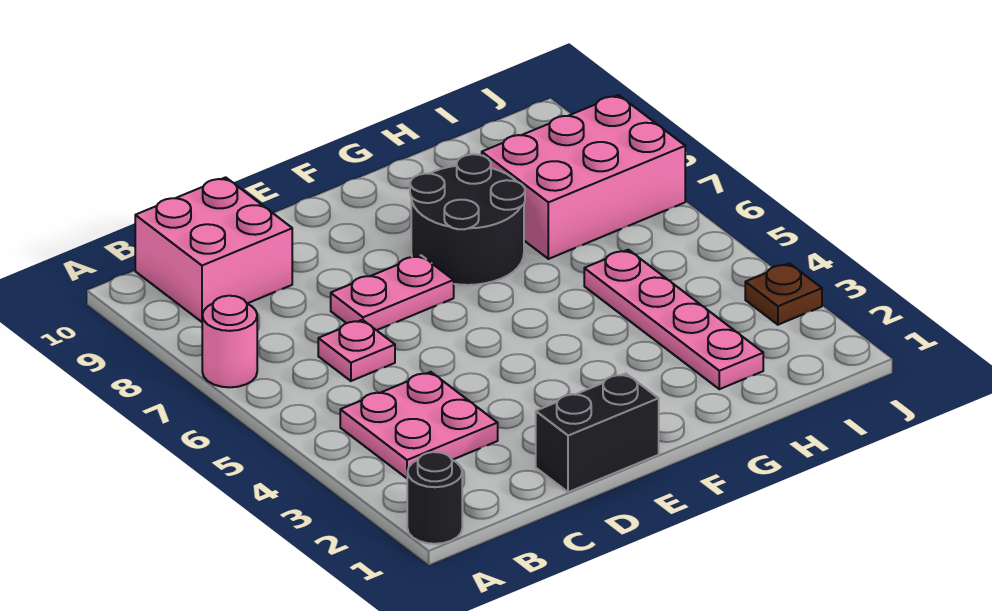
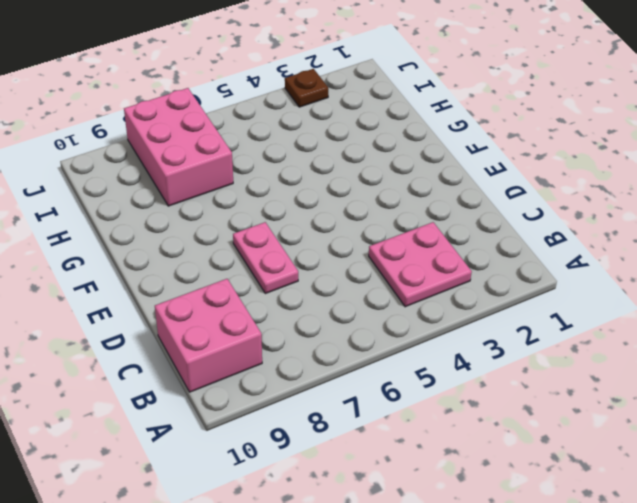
none -> black 1x1 round brick [407,452,462,544]
none -> pink 1x1 round brick [202,296,257,387]

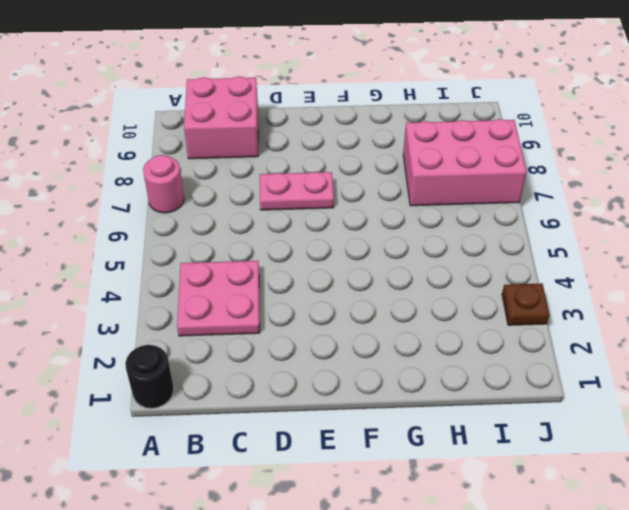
none -> pink 1x1 plate [318,320,395,381]
none -> black 1x2 brick [536,374,659,492]

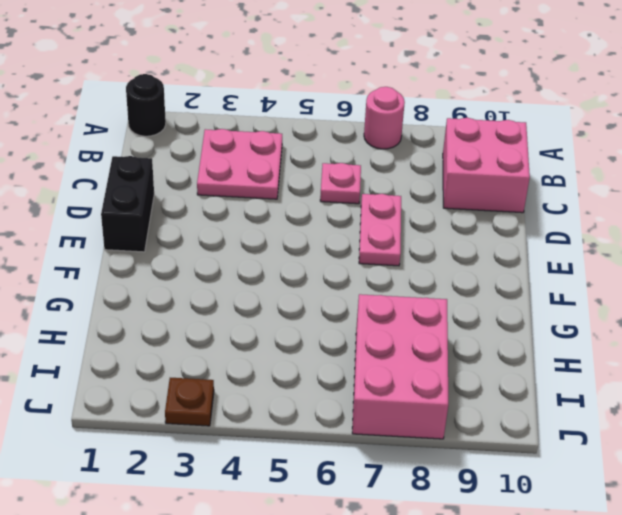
none -> black 2x2 round brick [410,154,525,285]
none -> pink 1x4 plate [584,250,763,389]

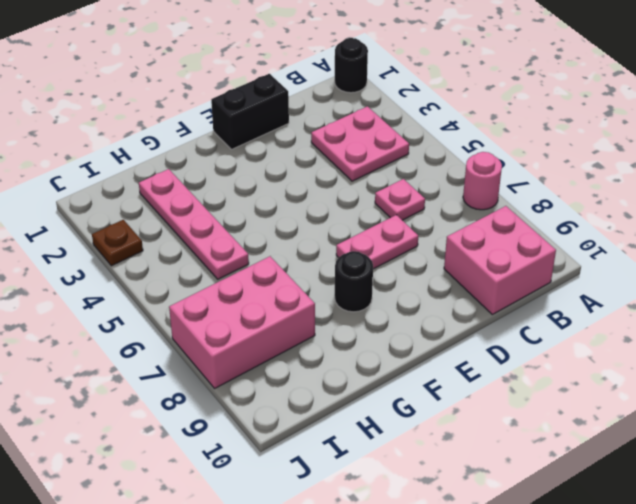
black 1x1 round brick [335,251,373,312] -> black 2x2 round brick [410,154,525,285]

